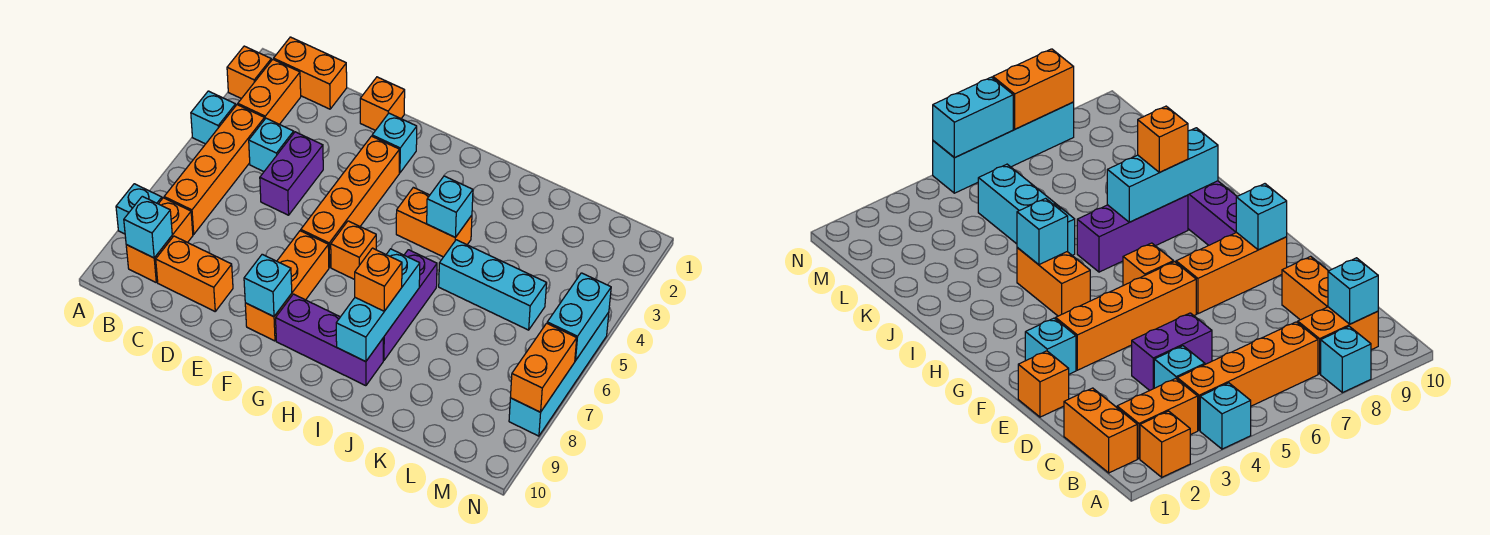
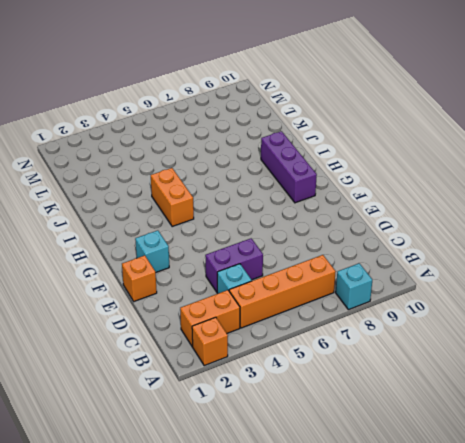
none -> cyan 1x1 brick [191,91,236,144]
none -> orange 1x2 brick [274,37,347,109]
none -> orange 1x2 brick [126,198,193,282]

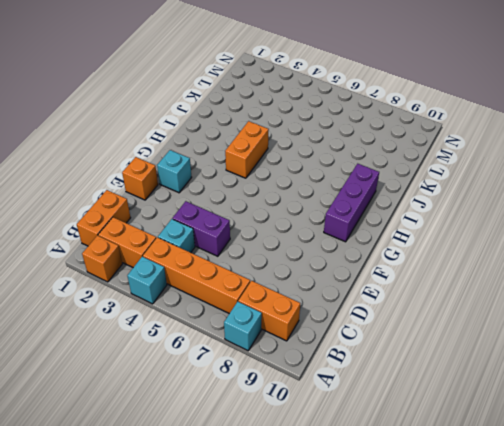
none -> orange 1x2 brick [156,236,233,311]
none -> orange 1x4 brick [301,136,399,267]
none -> orange 1x3 brick [245,231,329,341]

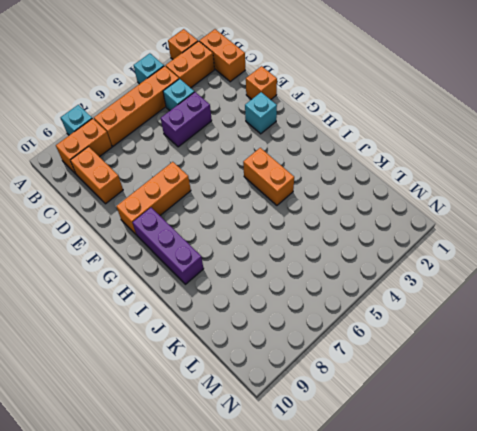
none -> orange 1x4 brick [301,136,399,267]
none -> orange 1x1 brick [331,221,376,280]
none -> purple 1x3 brick [383,250,437,360]

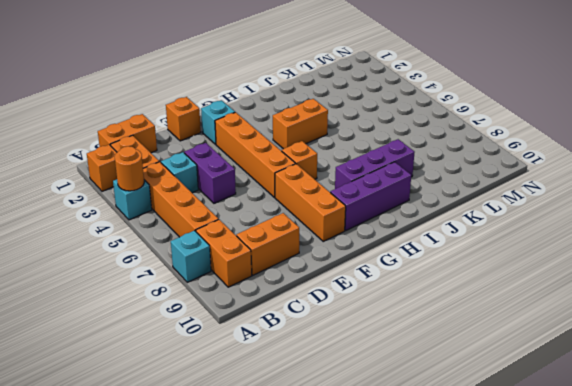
orange 1x1 round brick [115,146,144,191] -> none
purple 1x3 brick [335,139,415,189] -> purple 1x3 brick turned to [383,250,437,360]
none -> cyan 1x3 brick [439,240,547,330]
none -> cyan 1x4 brick [509,312,609,436]
none -> cyan 1x1 brick [124,196,172,258]

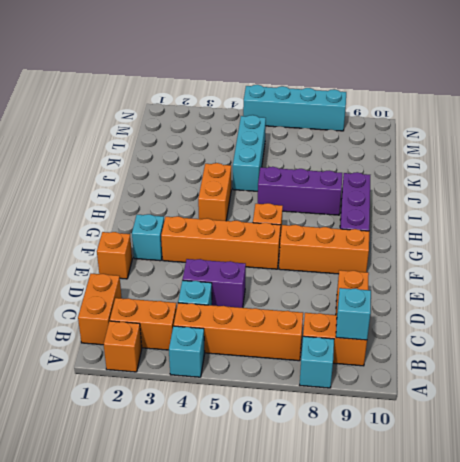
none -> cyan 1x1 brick [244,254,292,317]
none -> cyan 1x1 brick [427,176,473,237]
none -> cyan 1x3 brick [336,249,420,362]

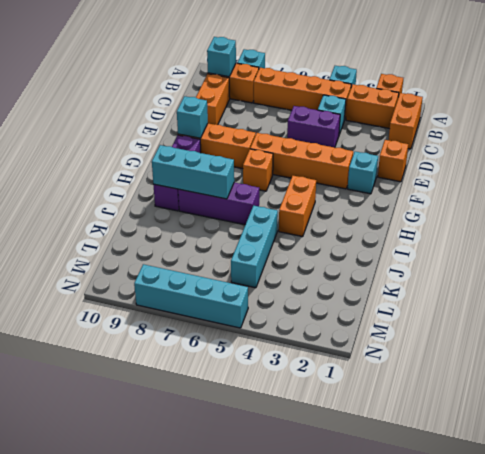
none -> cyan 1x1 brick [427,176,473,237]
none -> cyan 1x2 brick [547,273,611,361]
none -> orange 1x2 brick [510,323,577,412]

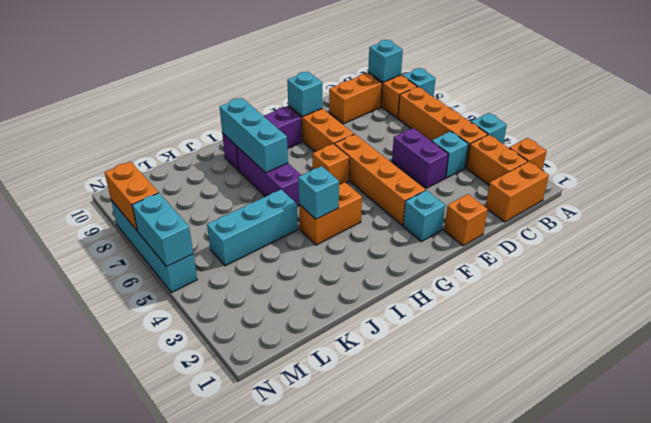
none -> orange 1x1 brick [355,248,402,311]

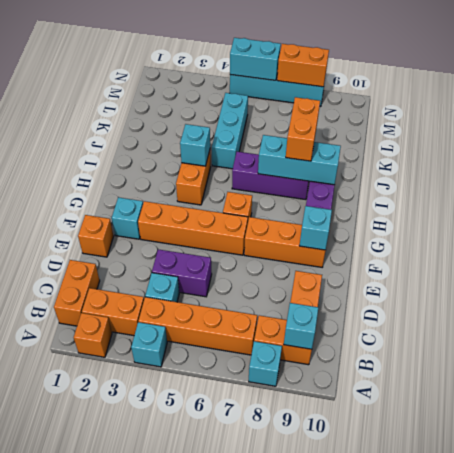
orange 1x2 brick [286,97,320,161] -> orange 1x1 brick [355,248,402,311]

